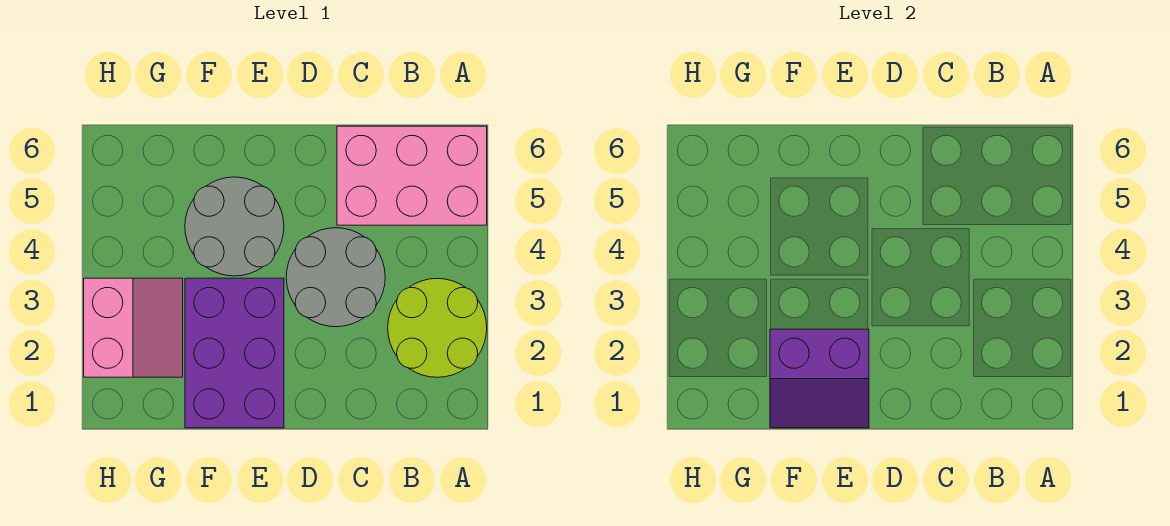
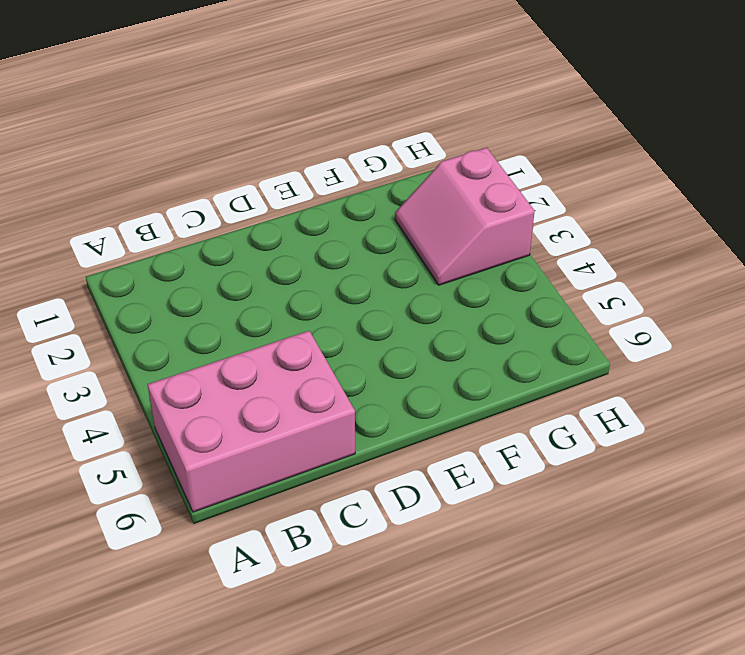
none -> lime 2x2 round brick [388,279,487,377]
none -> grey 2x2 round brick [286,228,385,327]

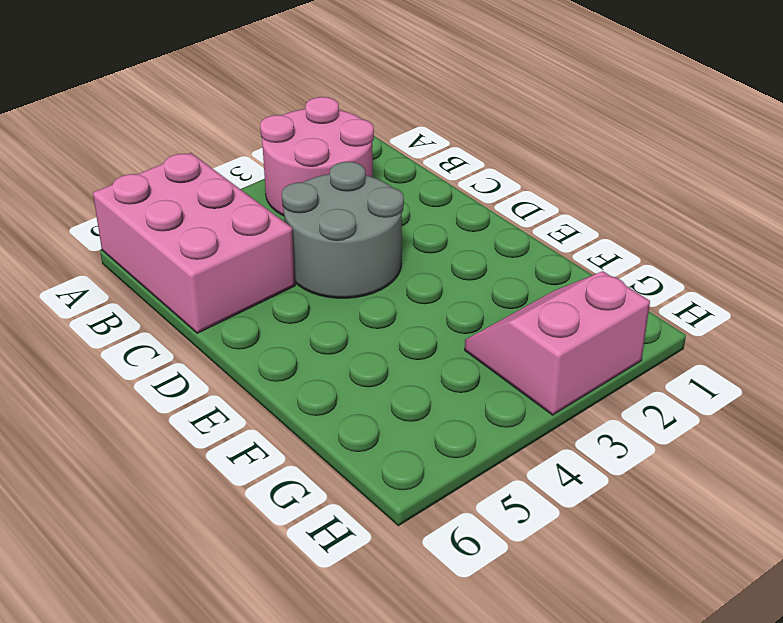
pink 2x2 round brick [260,97,374,216] -> lime 2x2 round brick [388,279,487,377]
none -> purple 2x3 brick [185,278,284,428]
none -> grey 2x2 round brick [185,177,284,276]

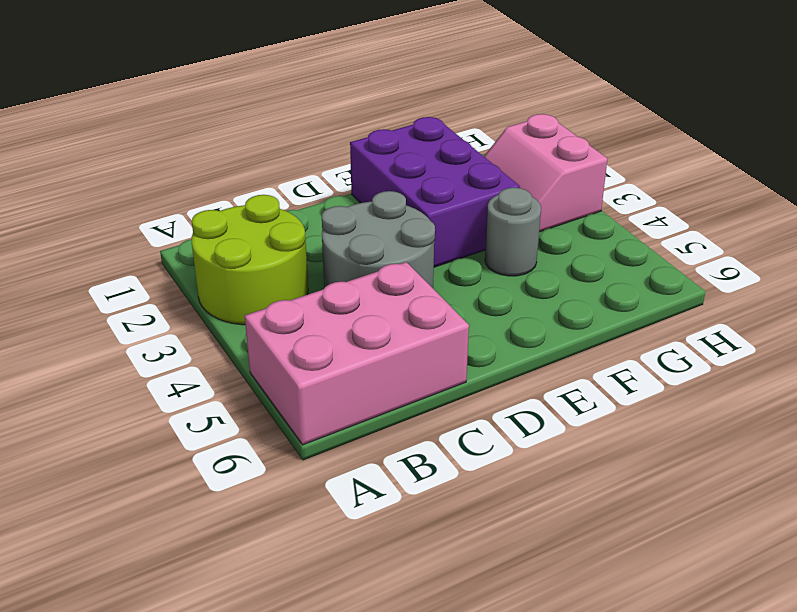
grey 1x1 round brick [485,188,541,276] -> grey 2x2 round brick [185,177,284,276]
none -> purple 2x2 slope [770,329,869,428]

